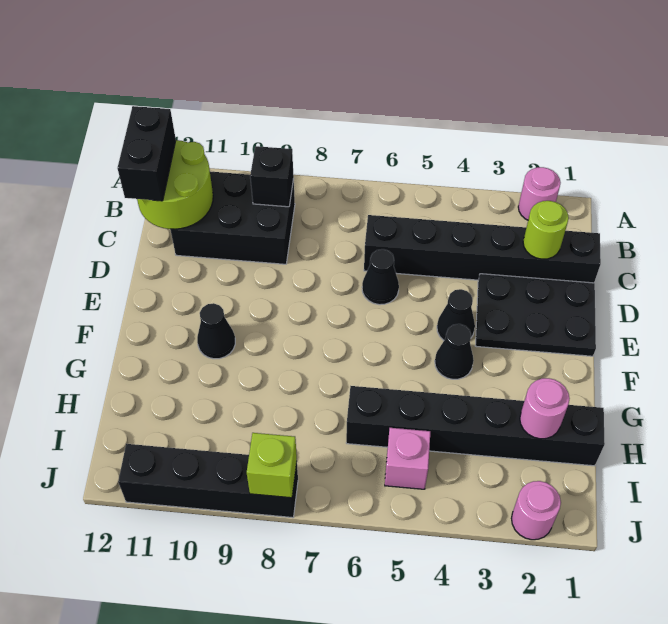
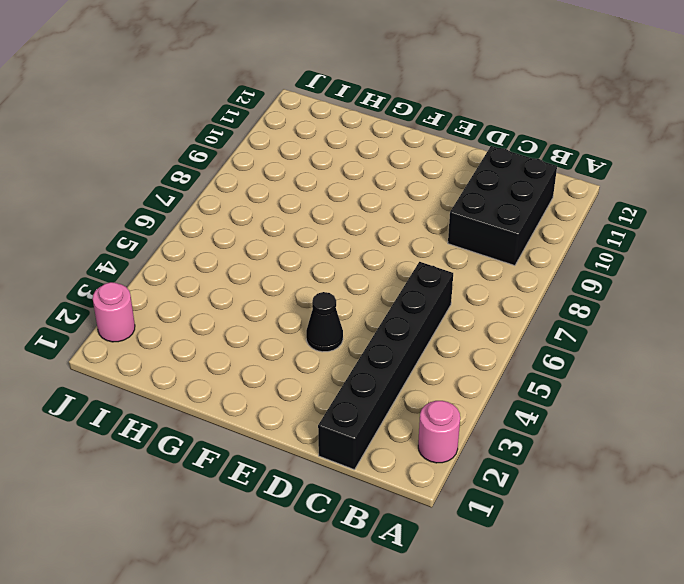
none -> black 2x3 plate [476,274,596,356]
none -> black 1x1 cone [362,249,399,305]
none -> black 1x1 cone [435,324,474,379]

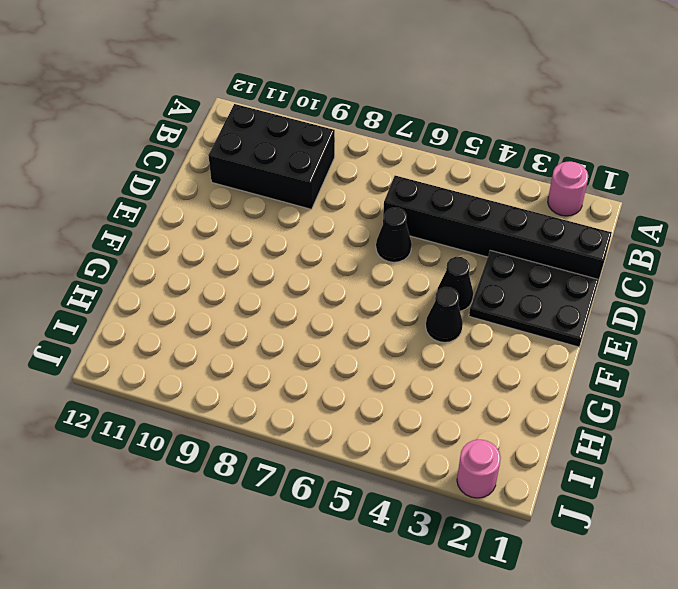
none -> black 1x1 cone [197,303,235,359]
none -> black 1x6 brick [346,386,605,466]
none -> pink 1x1 brick [385,428,430,489]

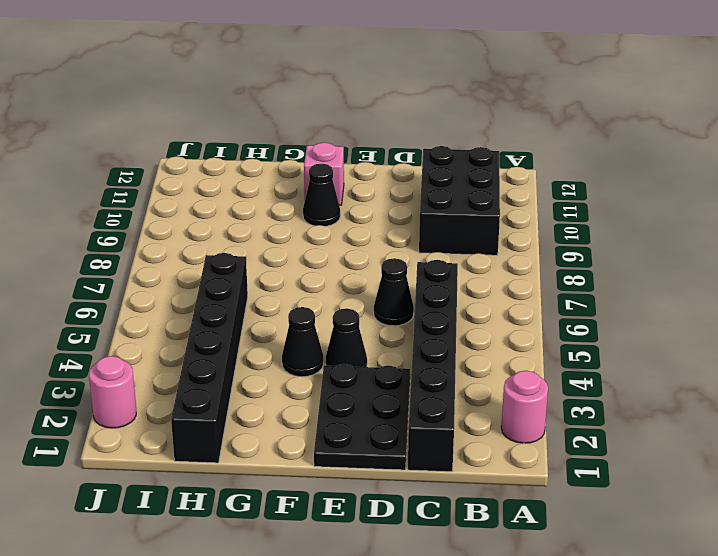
pink 1x1 brick [304,142,344,205] -> pink 1x1 brick moved to [385,428,430,489]
none -> black 1x4 brick [118,444,298,518]
none -> black 1x1 brick [250,146,294,207]
none -> lime 2x2 round brick [137,140,213,229]

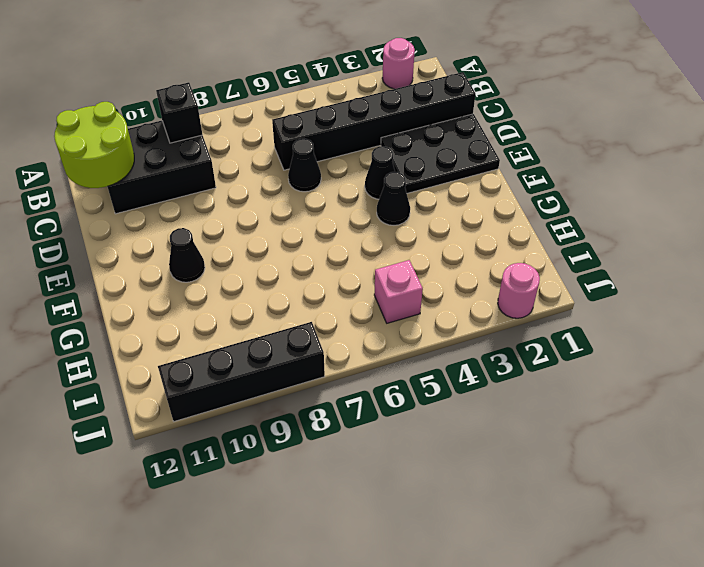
none -> black 1x6 brick [346,386,605,466]
none -> lime 1x1 round brick [523,201,569,259]
none -> pink 1x1 round brick [520,378,570,439]

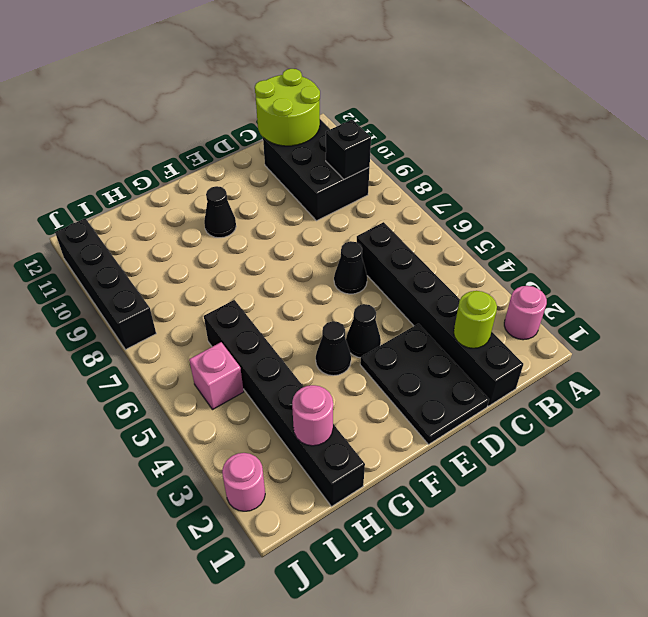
none -> lime 1x1 brick [247,433,297,498]
none -> black 1x2 brick [117,106,176,201]

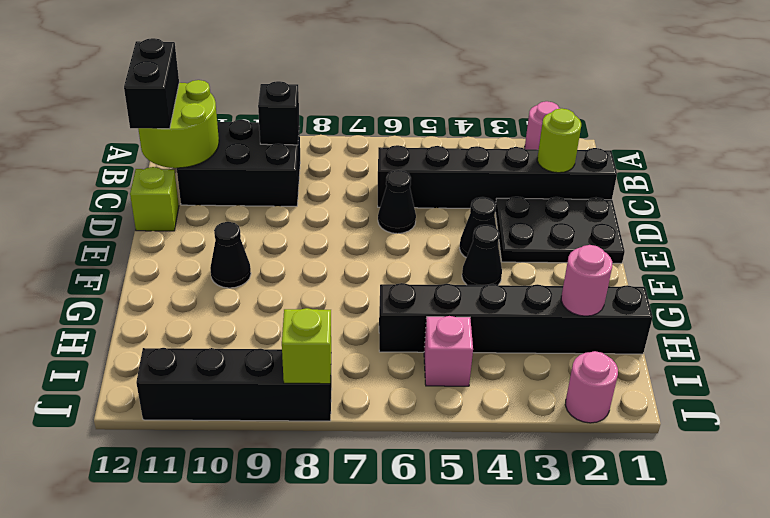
lime 1x1 brick [130,167,179,231] -> none

